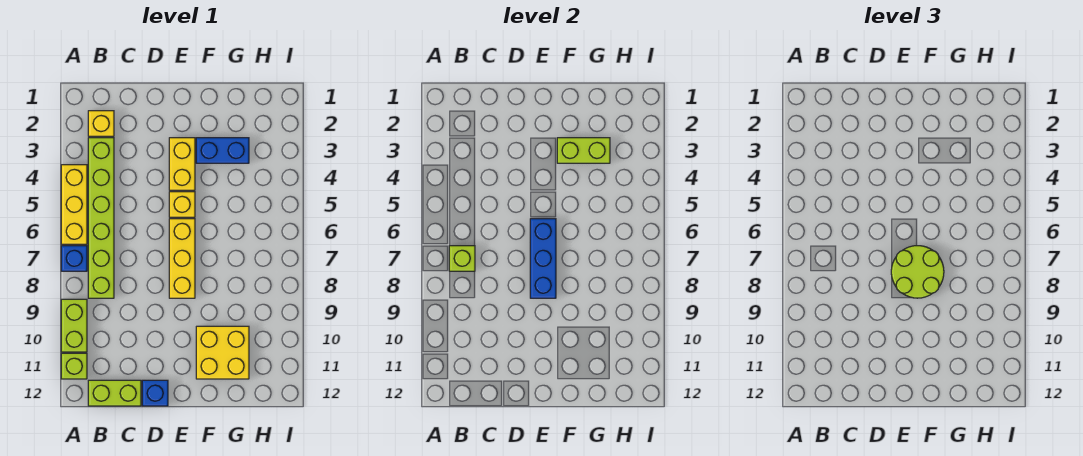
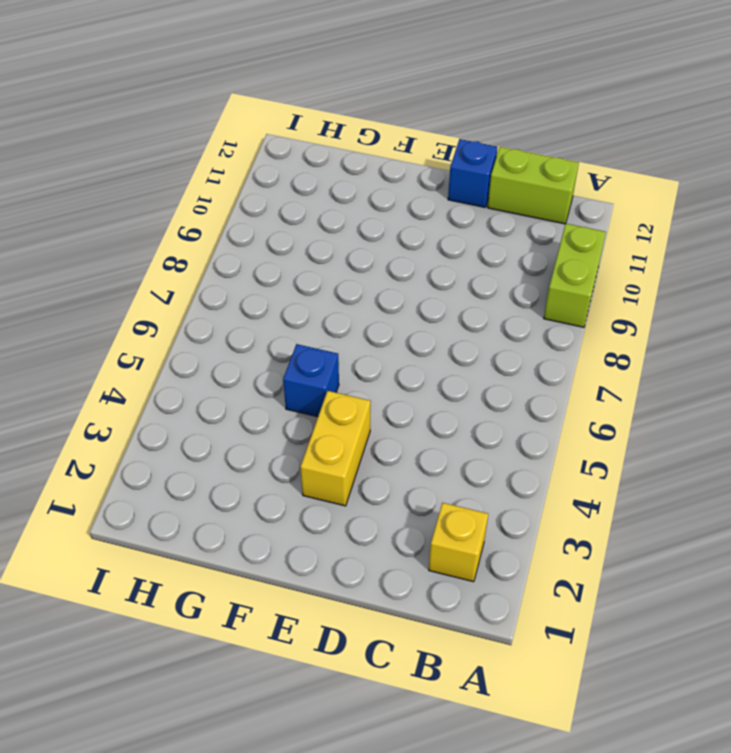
blue 1x1 brick [283,344,339,417] -> blue 1x1 brick moved to [61,246,87,271]
none -> yellow 1x3 brick [61,165,87,244]
none -> lime 1x1 brick [61,353,87,379]
none -> lime 1x6 brick [88,138,114,298]

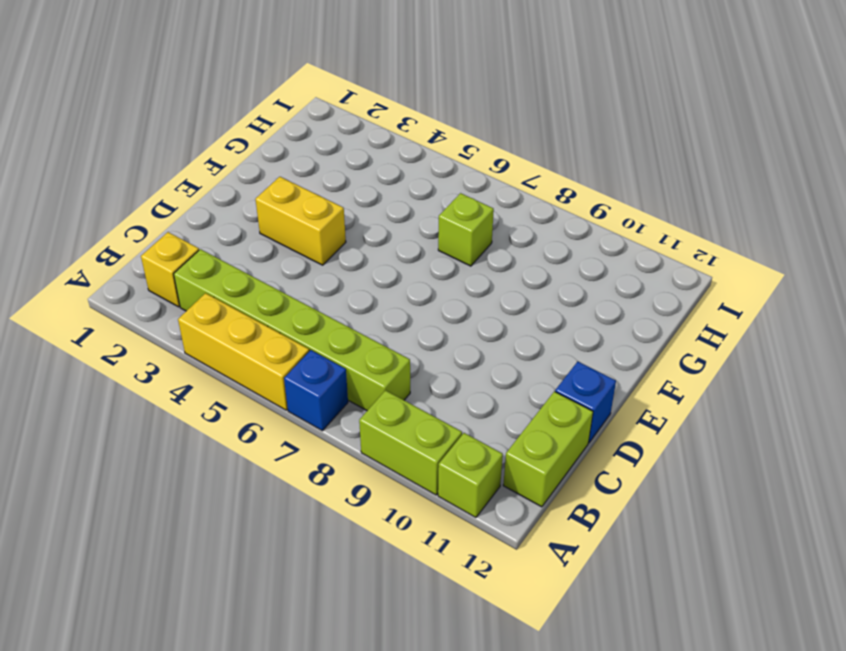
lime 1x1 brick [438,193,494,266] -> lime 1x1 brick moved to [449,246,475,271]
none -> yellow 1x1 brick [169,192,195,217]
none -> yellow 1x3 brick [169,219,195,298]
none -> blue 1x2 brick [196,138,249,163]

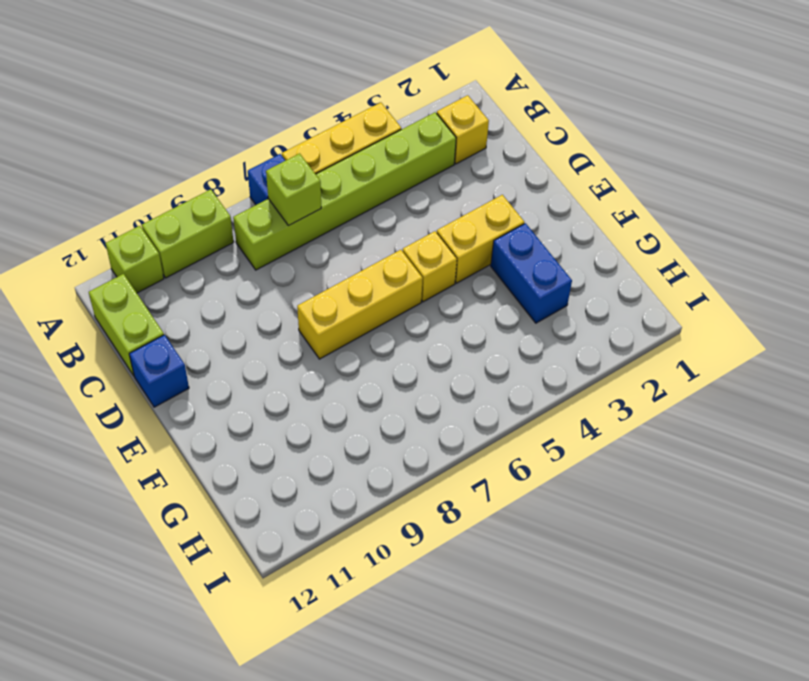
none -> yellow 2x2 brick [196,326,249,379]
none -> blue 1x3 brick [530,219,556,298]
none -> lime 1x2 brick [557,138,610,163]

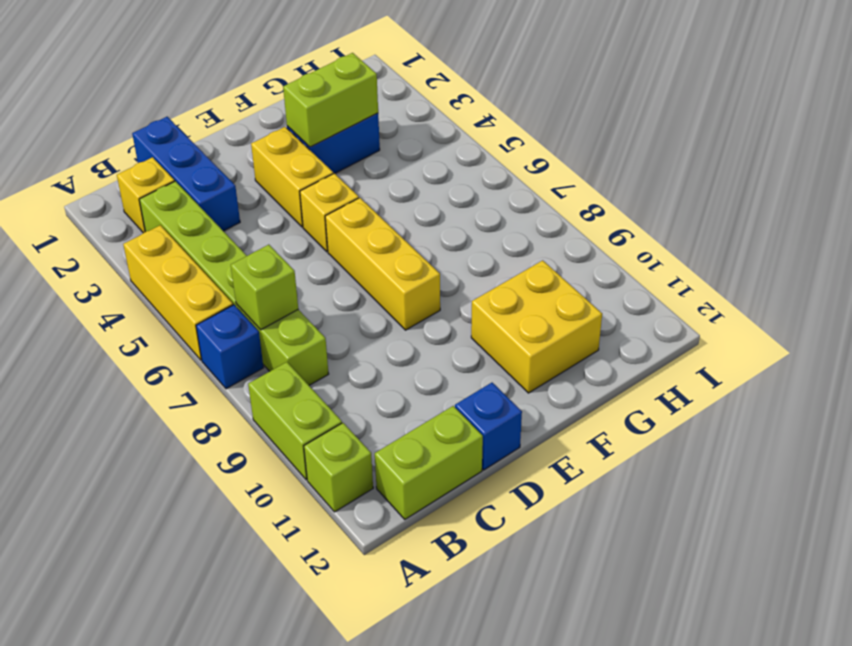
blue 1x3 brick [132,117,240,231] -> blue 1x3 brick moved to [530,219,556,298]
none -> lime 2x2 round brick [891,246,944,298]

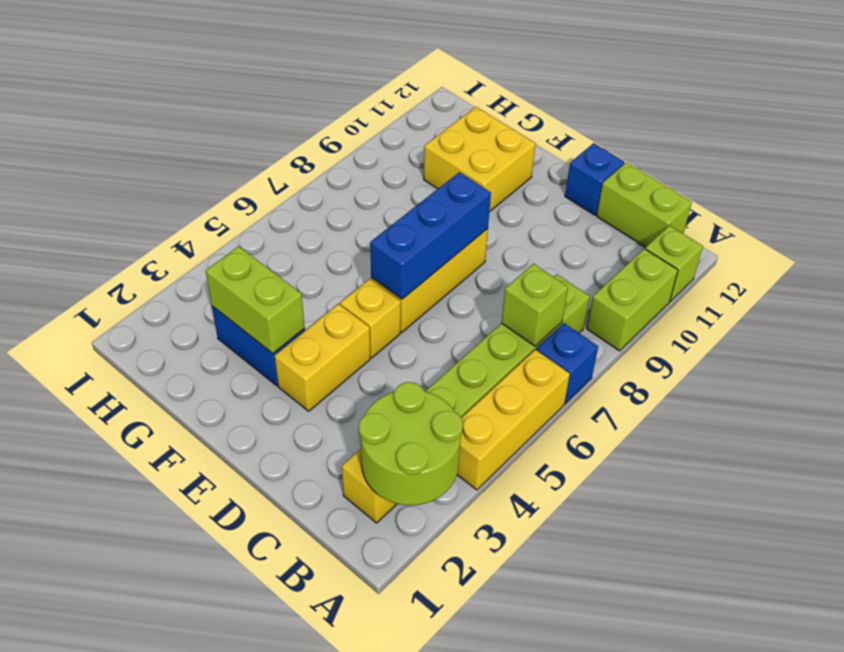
lime 2x2 round brick [359,382,463,505] -> lime 2x2 round brick moved to [891,246,944,298]

